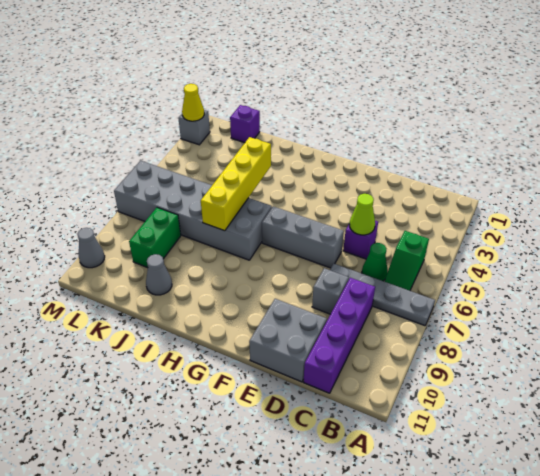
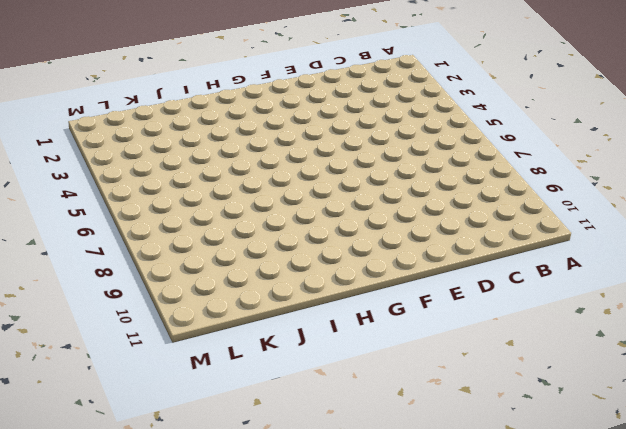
none -> grey 1x4 plate [330,264,435,326]
none -> green 1x2 slope [385,231,429,291]
none -> green 1x1 cone [362,243,388,281]

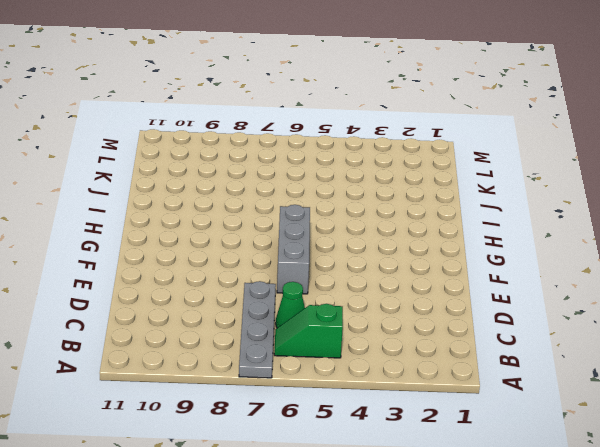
none -> purple 1x4 brick [304,278,375,393]
none -> purple 1x1 brick [343,221,378,259]
none -> grey 1x1 brick [312,268,349,314]

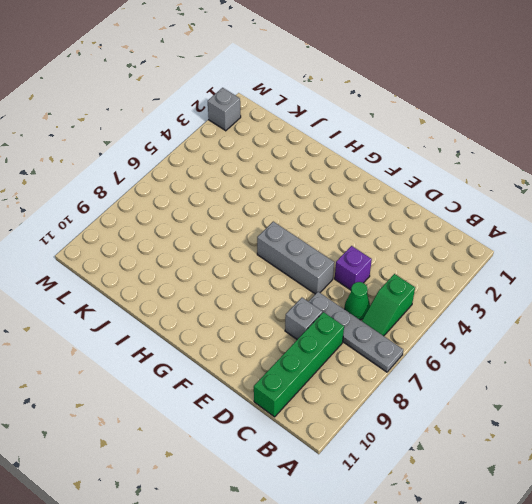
green 1x4 brick [254,312,344,417] -> purple 1x4 brick [304,278,375,393]
none -> grey 2x2 brick [249,299,327,382]
none -> grey 2x6 brick [114,161,272,260]
none -> grey 1x1 cone [146,254,172,295]

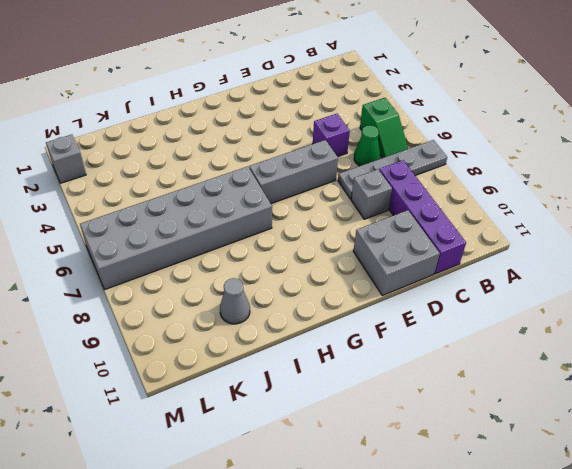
none -> purple 1x1 brick [230,105,260,143]
none -> green 1x2 brick [129,208,181,268]
none -> grey 1x1 cone [77,228,105,268]

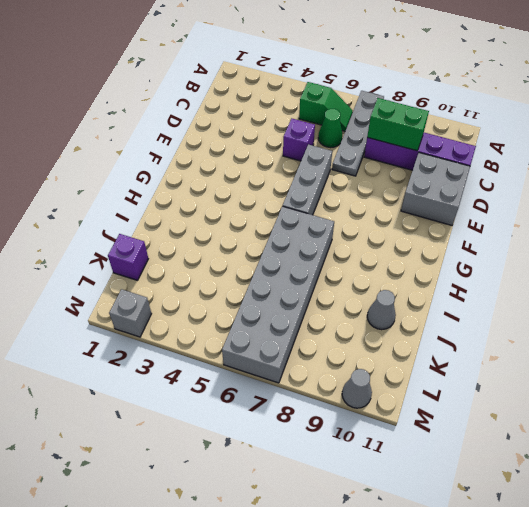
green 1x2 brick [367,98,429,151] -> green 1x2 brick moved to [129,208,181,268]
none -> grey 1x1 brick [312,268,349,314]
none -> lime 1x1 cone [349,194,375,235]
none -> yellow 1x4 brick [201,137,271,231]

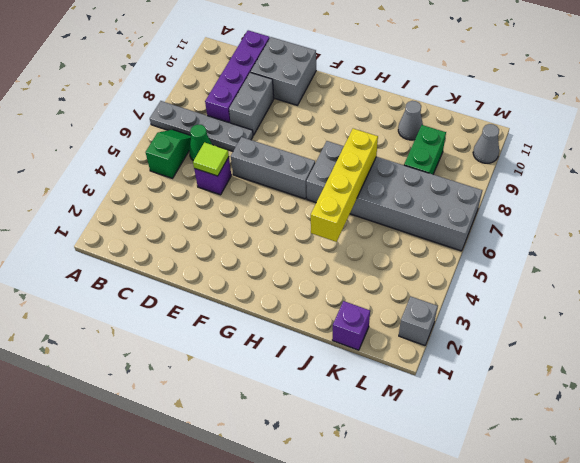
lime 1x1 tile [193,142,229,176] -> lime 1x1 cone [349,194,375,235]
grey 1x2 brick [229,72,274,135] -> grey 1x1 brick [312,268,349,314]
none -> yellow 1x1 cone [182,84,204,121]

